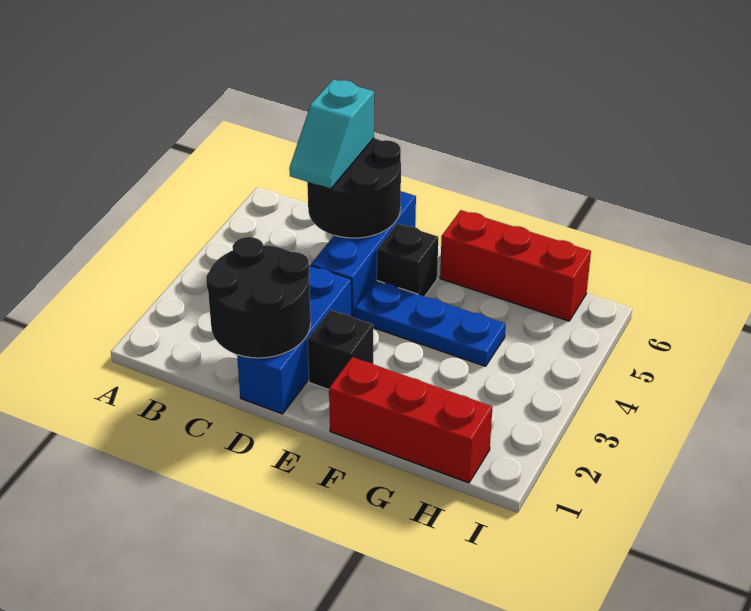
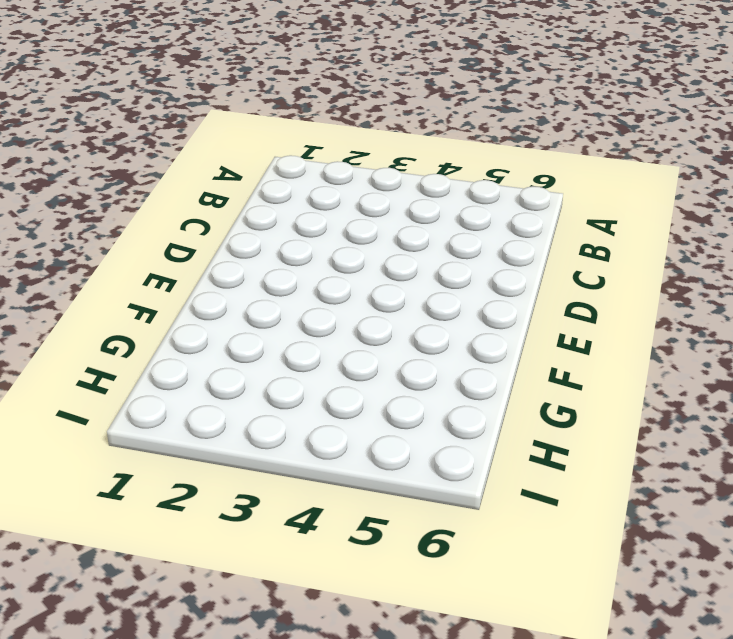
none -> blue 1x3 brick [237,265,352,414]
none -> blue 1x3 brick [311,191,416,318]

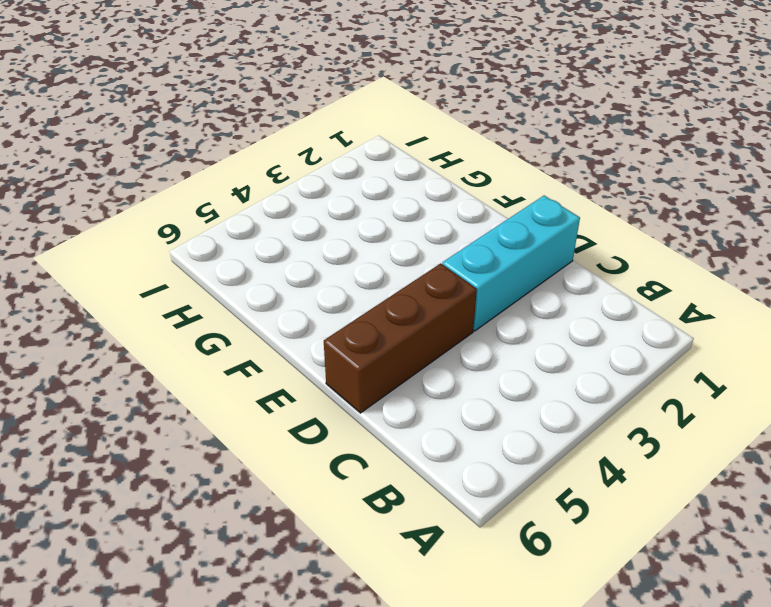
cyan 1x3 brick [442,196,580,331] -> blue 1x3 brick [237,265,352,414]
brown 1x3 brick [324,263,477,413] -> blue 1x3 brick [311,191,416,318]
none -> black 1x1 brick [308,310,373,390]
none -> blue 1x3 plate [355,280,506,366]

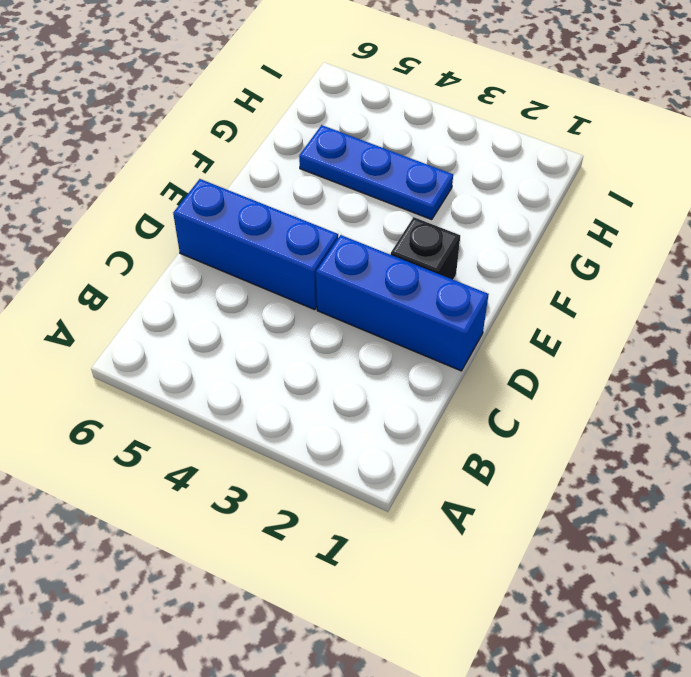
blue 1x3 plate [299,125,453,220] -> blue 1x3 plate turned to [355,280,506,366]
none -> black 1x1 brick [377,224,438,296]
none -> red 1x3 brick [329,357,492,483]

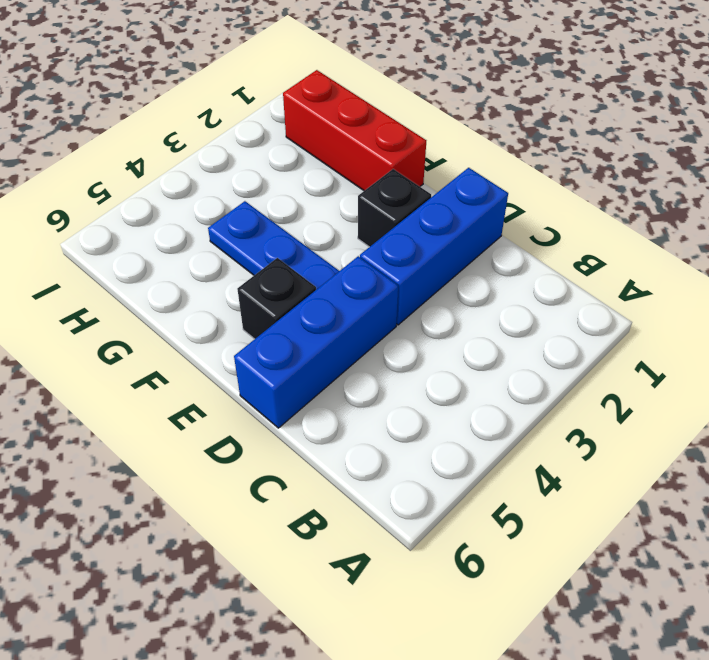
none -> red 1x3 brick [440,210,591,321]
none -> black 2x2 round brick [206,237,311,358]

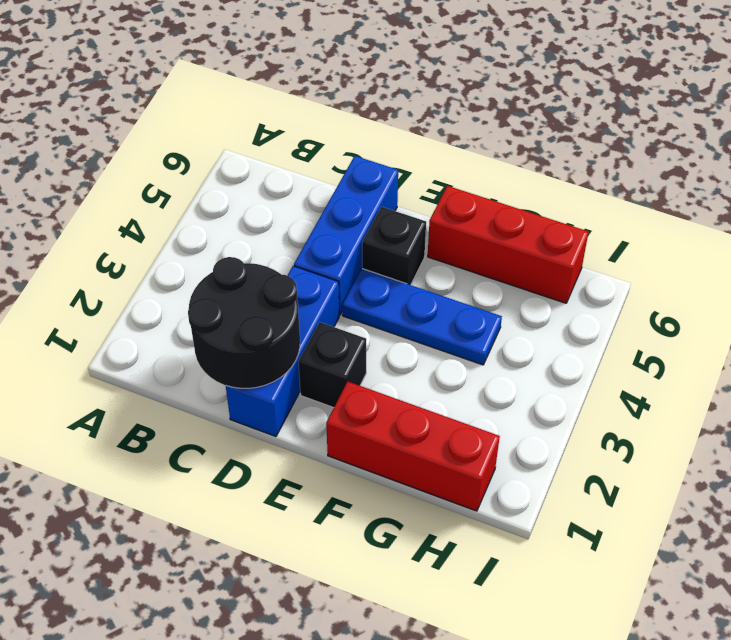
none -> black 2x2 round brick [307,138,401,238]
none -> cyan 1x2 slope [289,79,374,189]

